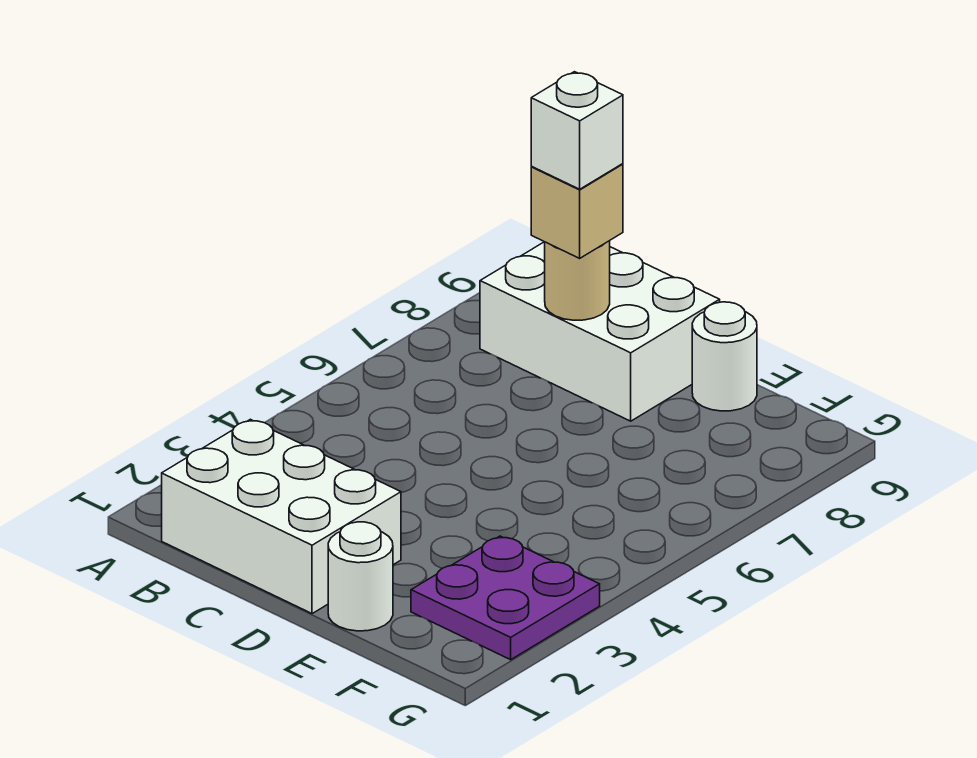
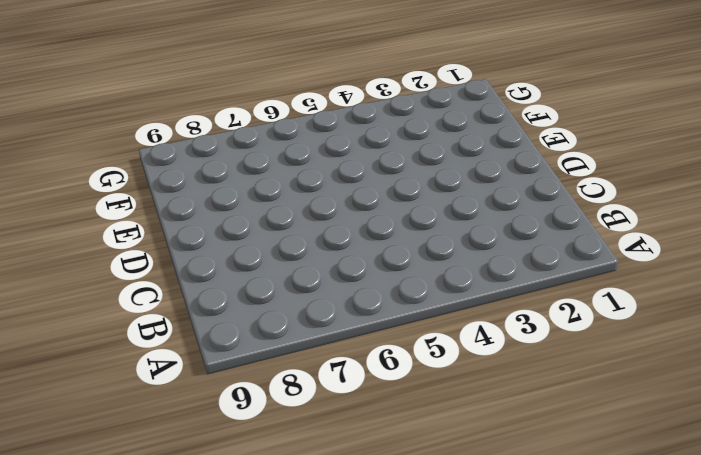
none -> white 2x3 brick [162,419,401,614]
none -> white 2x3 brick [480,242,720,421]

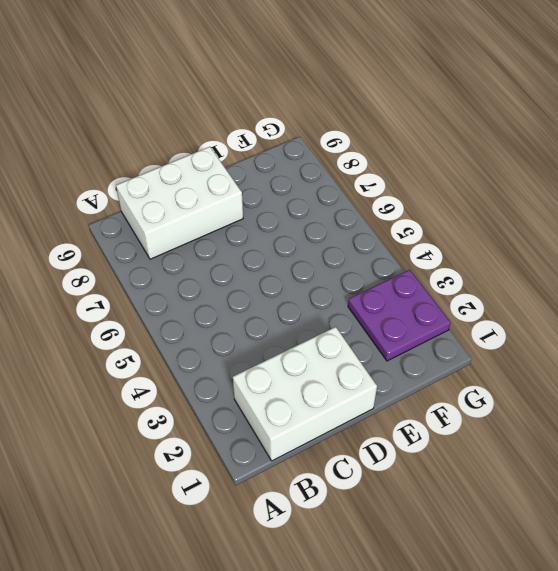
none -> white 1x1 round brick [328,522,393,631]
none -> white 1x1 round brick [692,302,757,411]

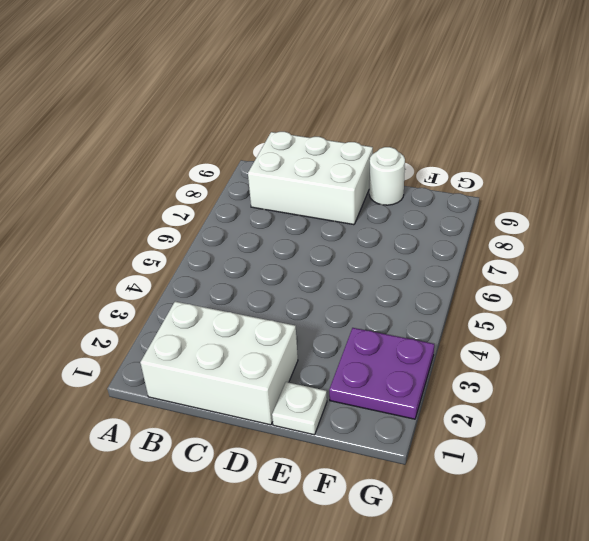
white 1x1 plate [272,382,327,435] -> white 1x1 round brick [328,522,393,631]
none -> tan 1x1 round brick [545,241,610,320]
none -> tan 1x1 brick [531,164,623,258]

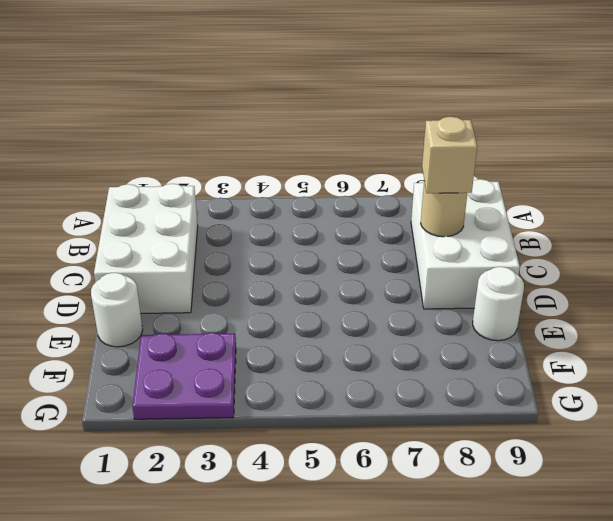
none -> white 1x1 brick [531,72,623,189]

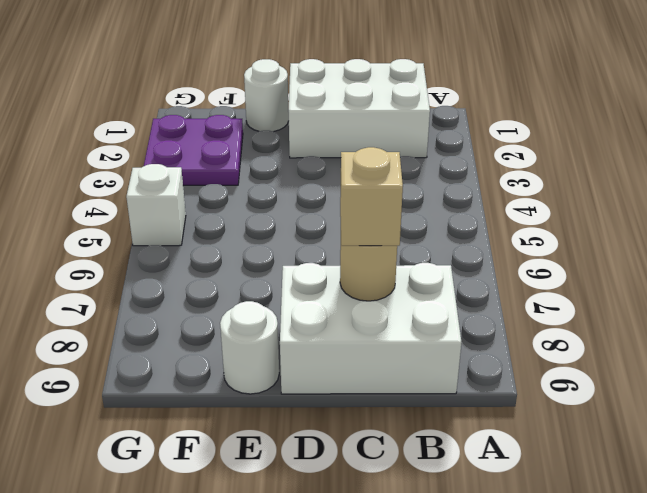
white 1x1 brick [126,164,186,246] -> white 1x1 brick moved to [531,72,623,189]

